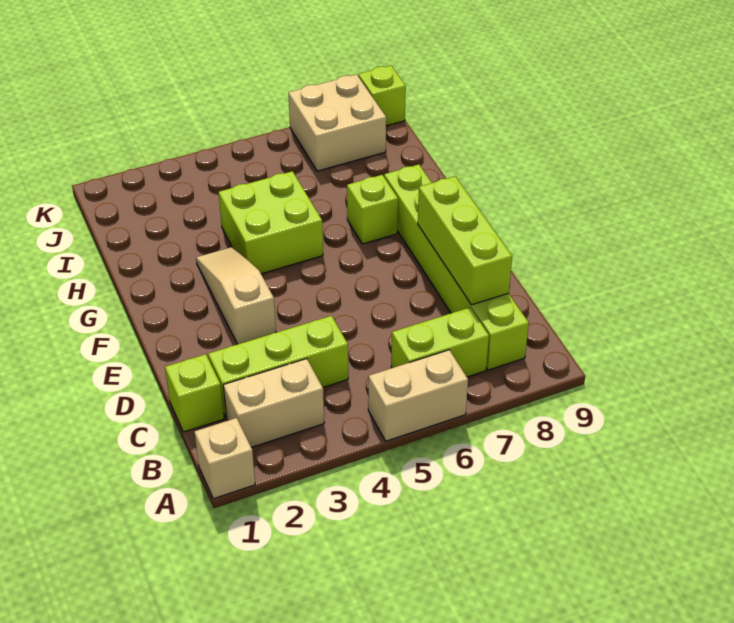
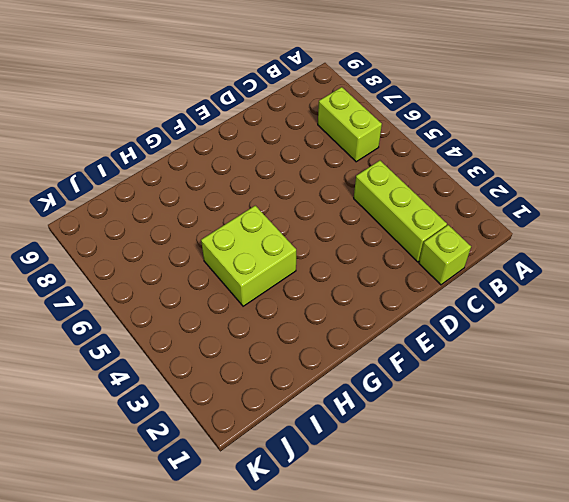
none -> tan 1x1 brick [195,418,255,499]
none -> tan 1x2 brick [368,350,468,441]
none -> tan 1x2 brick [223,359,324,447]

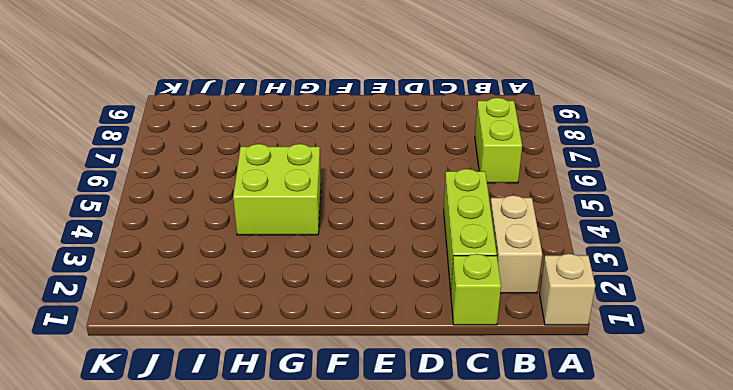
none -> tan 1x2 brick [368,350,468,441]
none -> lime 1x6 brick [384,164,529,370]
none -> tan 1x3 slope [196,247,276,344]

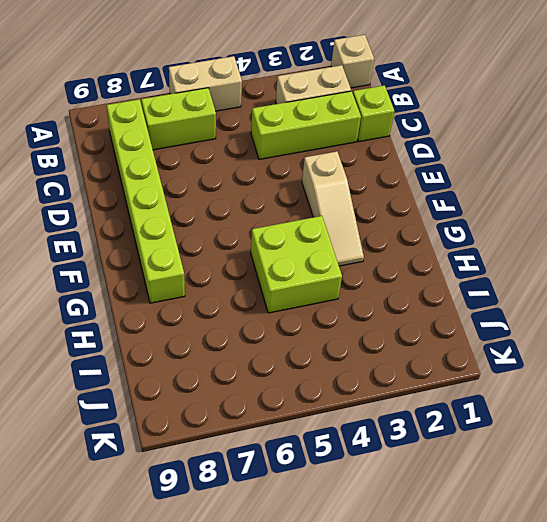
none -> lime 1x1 brick [347,175,398,244]
none -> tan 2x2 brick [288,74,386,171]
none -> lime 1x1 brick [358,66,406,126]

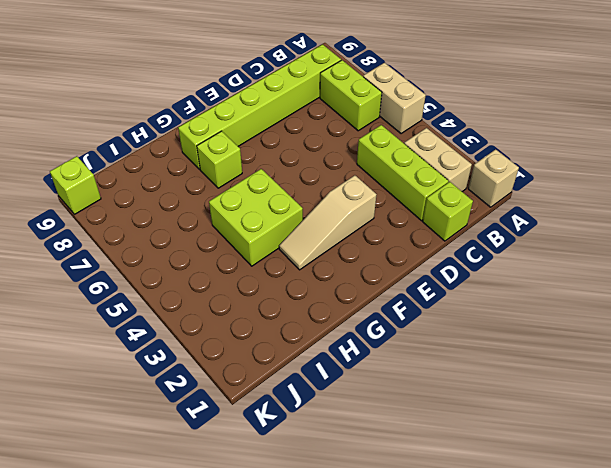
none -> tan 2x2 brick [288,74,386,171]
none -> lime 1x3 brick [418,176,512,305]

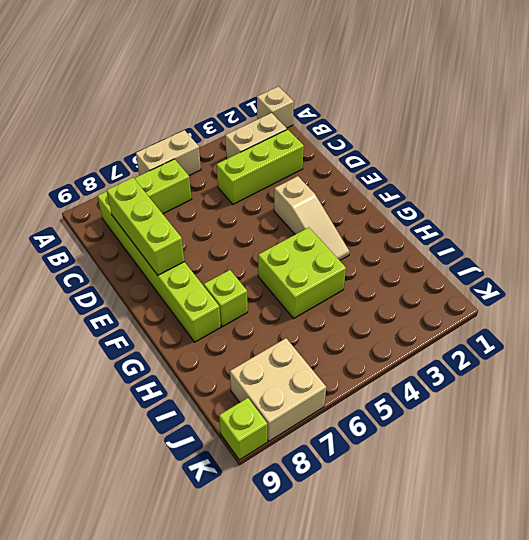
none -> lime 1x1 brick [165,354,224,432]

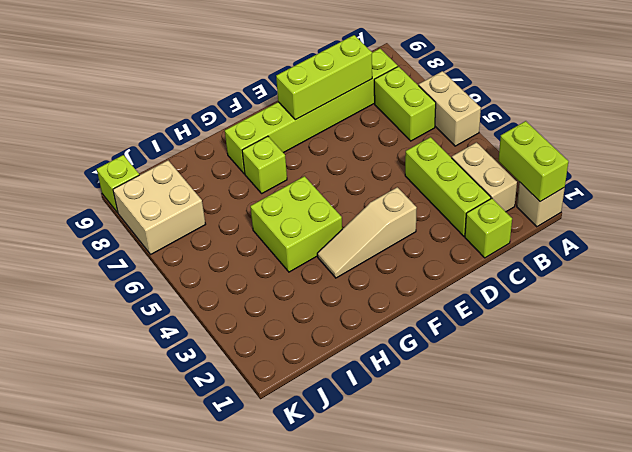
lime 1x2 brick [498,121,569,202] -> none

